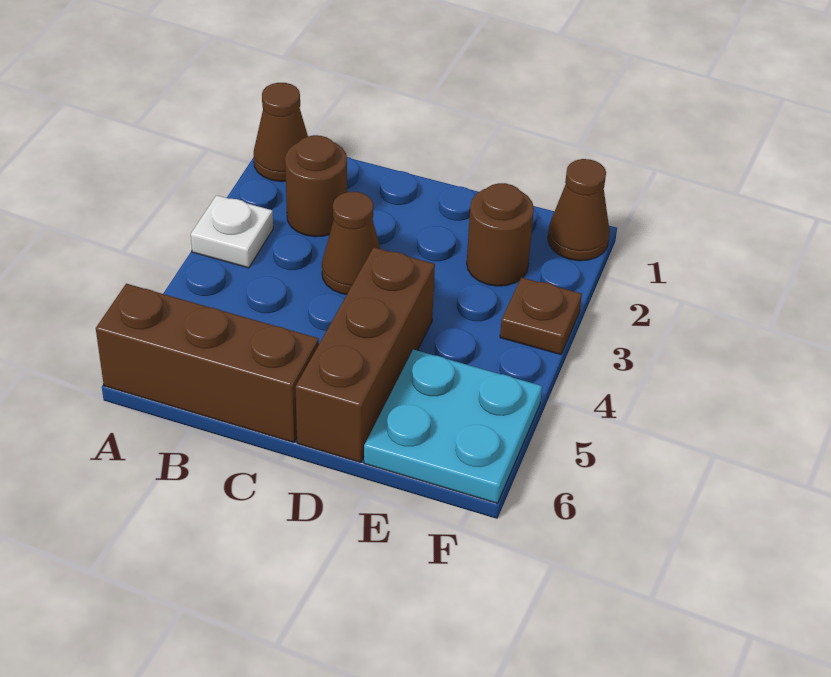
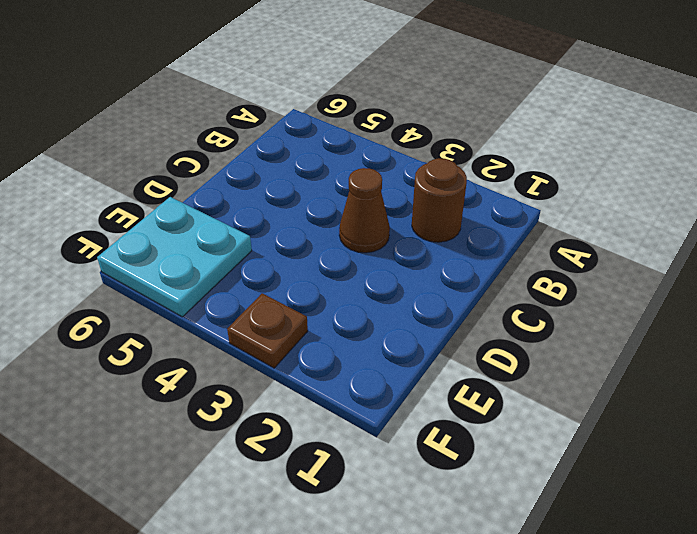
none -> brown 1x1 cone [254,83,308,182]
none -> white 1x1 plate [191,195,273,268]

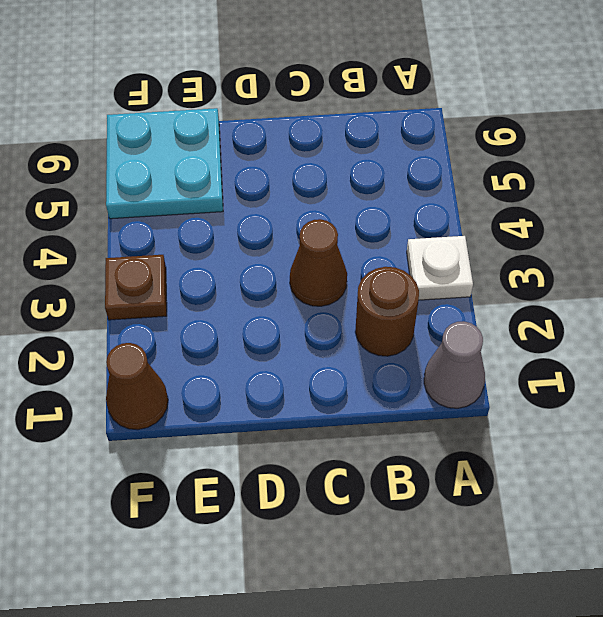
grey 1x1 cone [424,321,485,408] -> brown 1x1 cone [254,83,308,182]
none -> brown 1x3 brick [96,284,319,443]
none -> brown 1x3 brick [296,247,435,462]

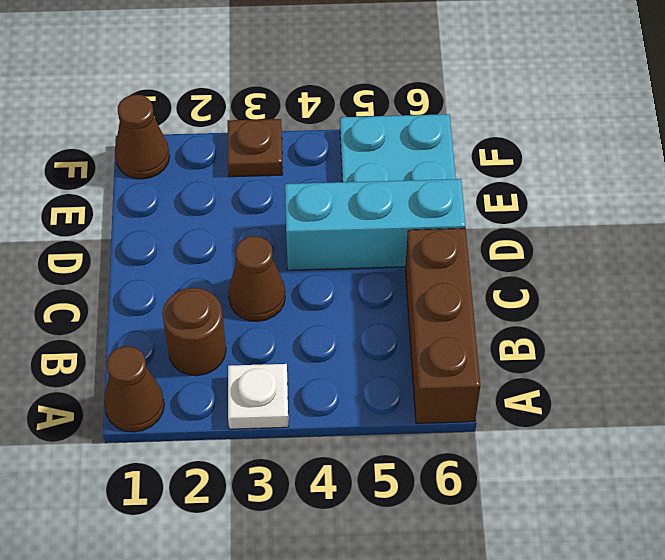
cyan 1x3 brick [285,179,466,270] -> brown 1x3 brick [296,247,435,462]
none -> brown 1x1 round brick [467,183,534,286]

